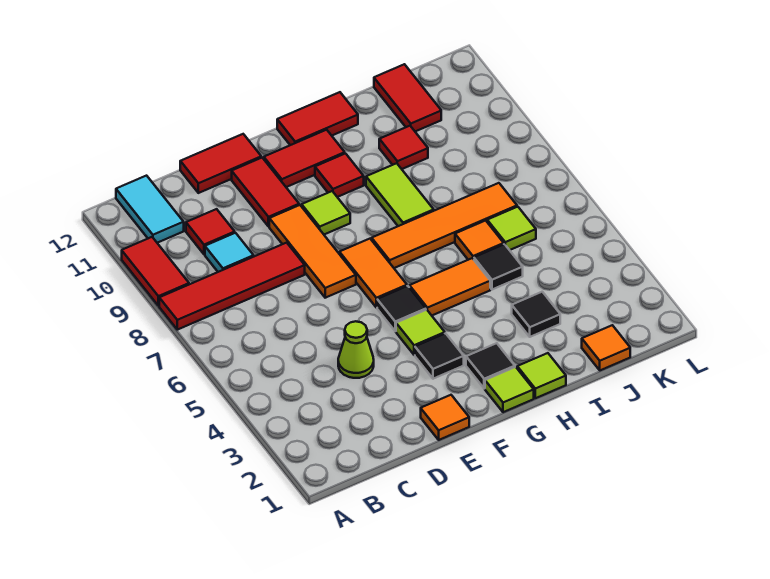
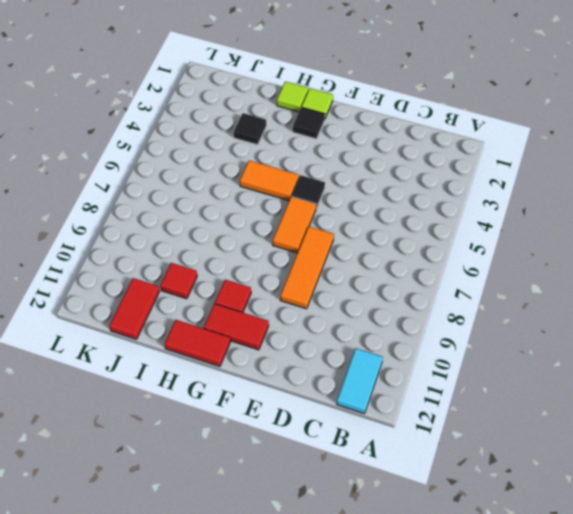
none -> red 1x4 tile [159,243,305,330]
none -> red 1x2 tile [122,237,189,306]
none -> cyan 1x1 tile [205,233,254,272]
none -> red 1x1 tile [186,209,235,254]

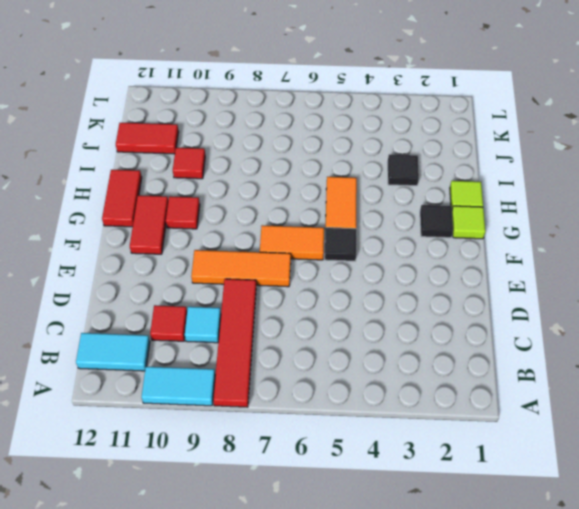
cyan 1x2 tile [142,367,215,406] -> red 1x2 tile [122,237,189,306]
none -> lime 1x1 cone [338,321,374,378]
none -> red 1x2 tile [180,134,261,193]
none -> orange 1x1 tile [421,395,469,440]
none -> red 1x2 tile [232,158,299,227]

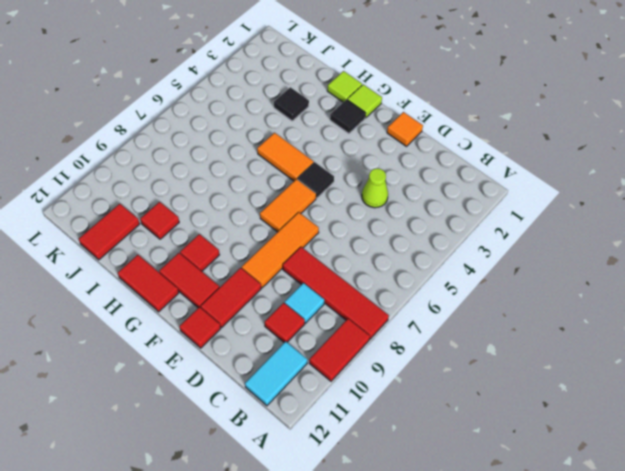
red 1x1 tile [179,307,221,348] -> red 1x2 tile [180,134,261,193]
none -> black 1x1 tile [415,333,464,379]
none -> lime 1x1 tile [396,310,445,355]
none -> lime 1x1 tile [302,191,350,234]
none -> orange 1x4 tile [372,183,517,268]

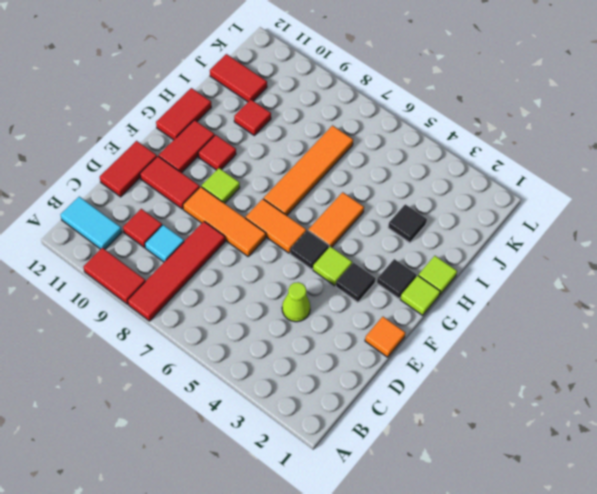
none -> lime 1x2 tile [366,163,434,226]
none -> black 1x1 tile [474,244,523,290]
none -> orange 1x1 tile [455,221,504,260]
none -> orange 1x1 tile [582,325,630,370]

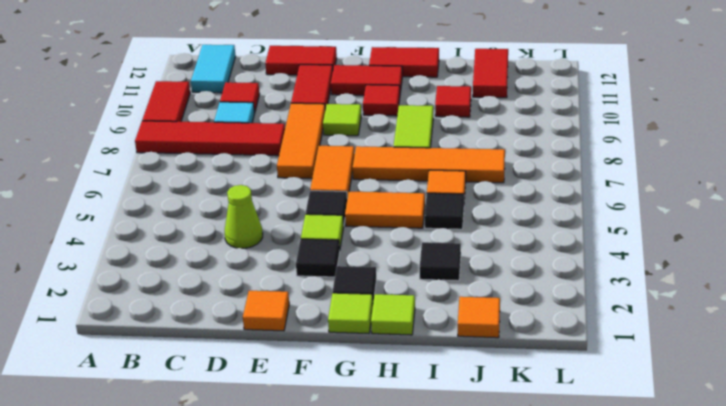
none -> lime 1x1 tile [487,207,536,250]

